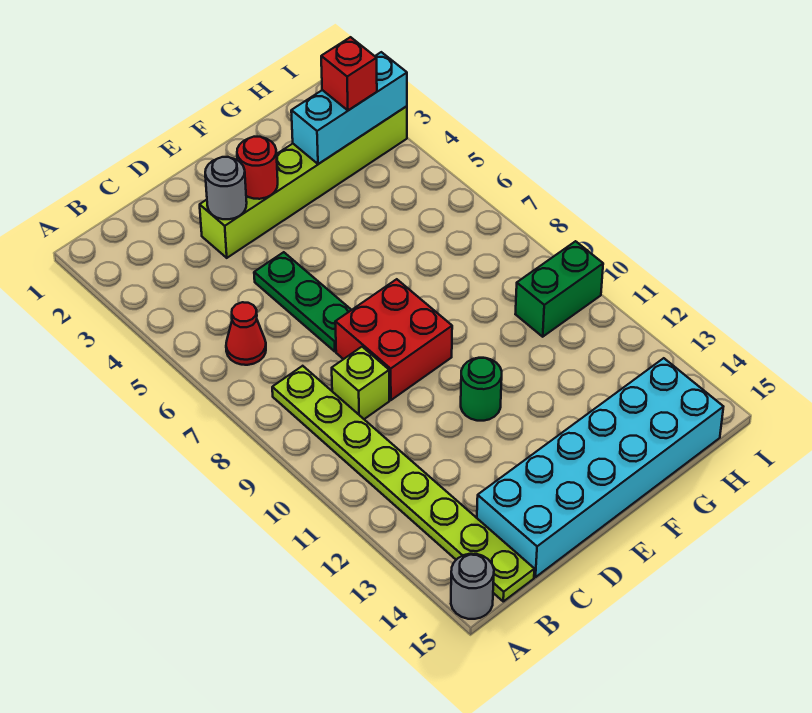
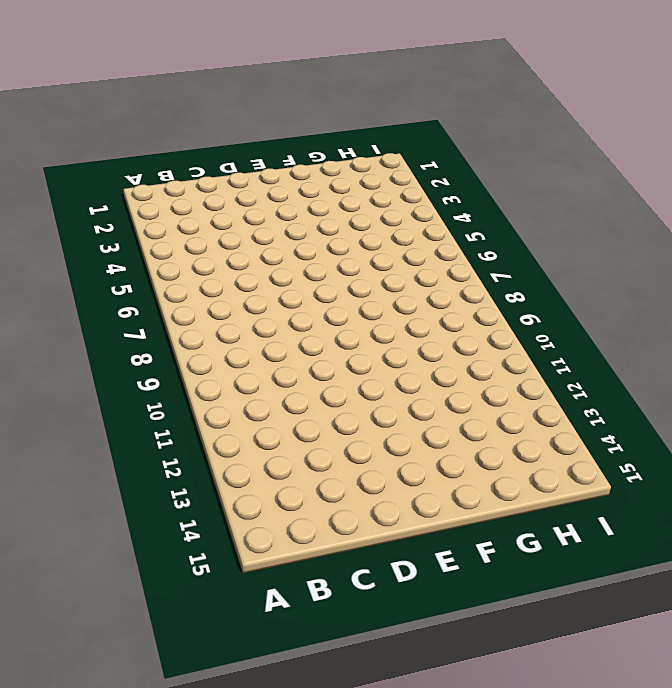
none -> grey 1x1 round brick [451,554,494,619]
none -> red 1x1 cone [226,302,266,365]
none -> lime 1x8 plate [272,366,534,601]

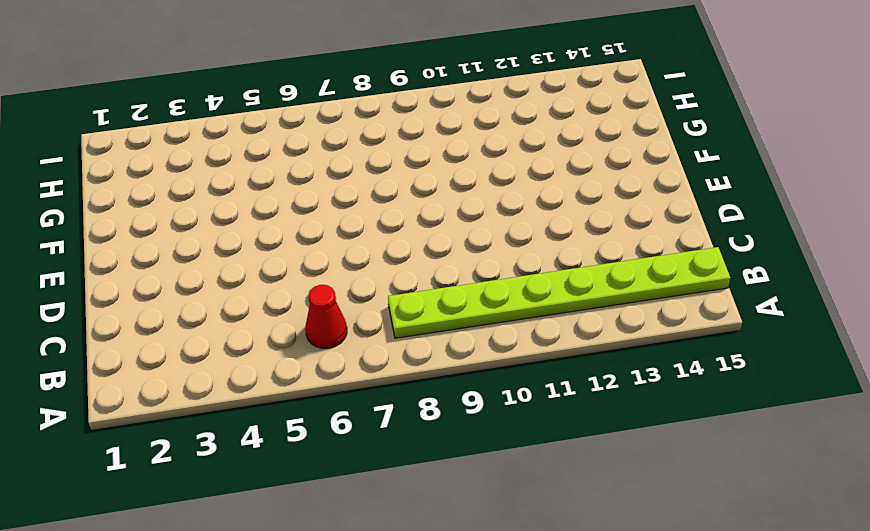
none -> grey 1x1 round brick [451,554,494,619]
none -> lime 1x1 brick [332,347,389,419]
none -> cyan 2x6 brick [477,358,723,577]

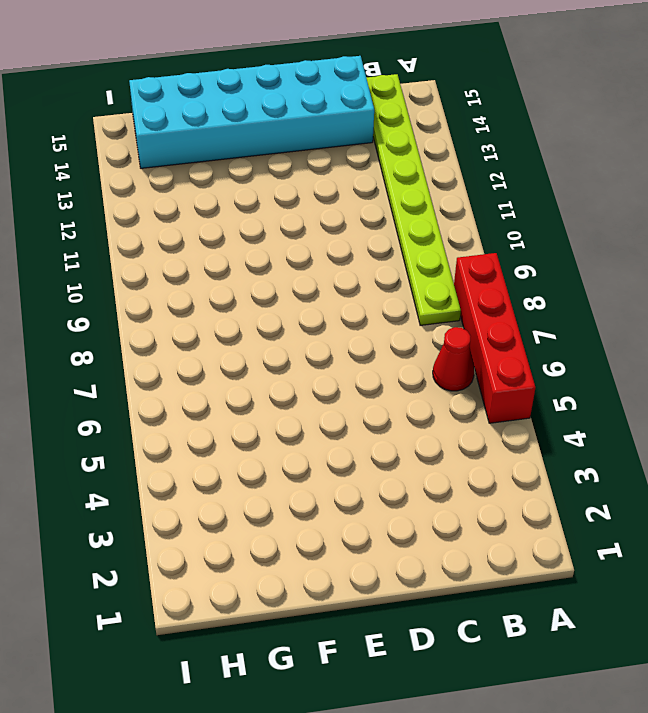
red 1x4 brick [454,253,535,423] -> none
none -> grey 1x1 round brick [451,554,494,619]
none -> lime 1x1 brick [332,347,389,419]
none -> lime 1x6 brick [200,106,407,258]

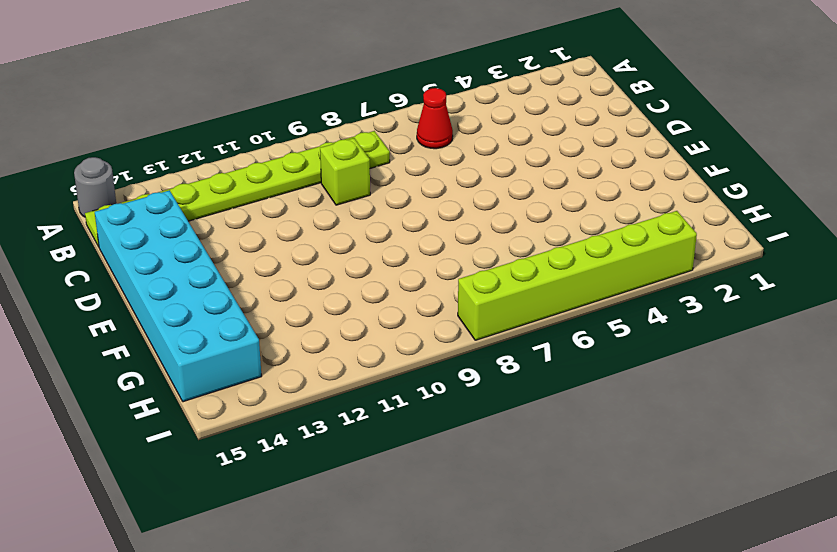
lime 1x6 brick [458,211,697,340] -> lime 1x6 brick turned to [200,106,407,258]
none -> green 1x3 plate [254,252,351,352]
none -> red 2x2 brick [335,279,452,400]
none -> green 1x1 round brick [461,358,502,421]

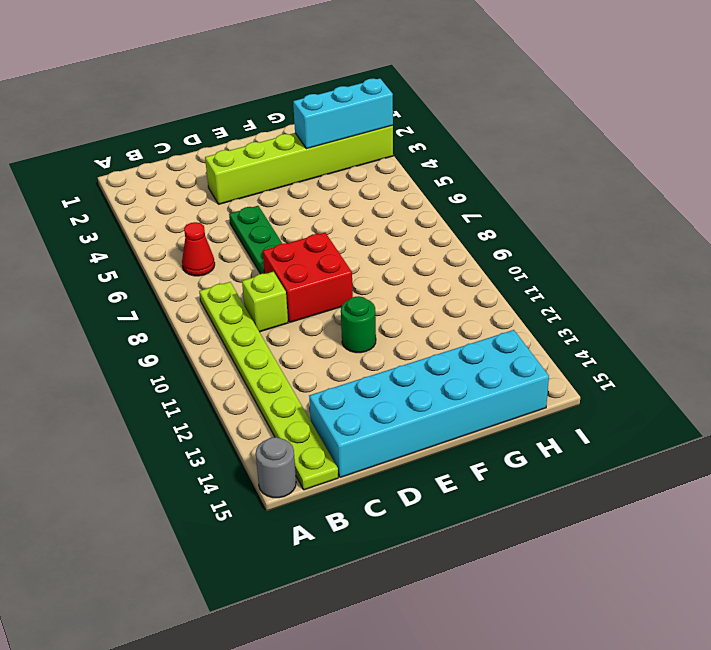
none -> green 1x2 brick [516,241,603,337]
none -> grey 1x1 round brick [205,157,247,219]
none -> red 1x1 round brick [237,137,278,199]

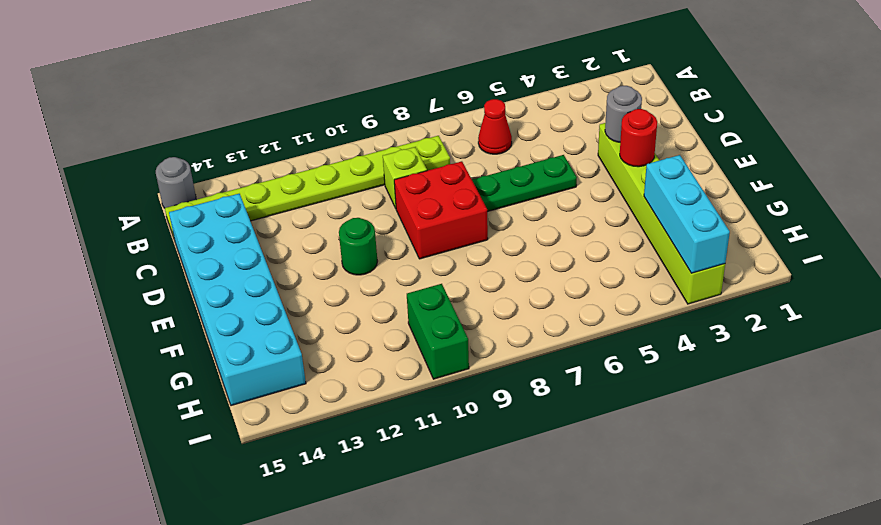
none -> red 1x1 brick [321,37,377,110]

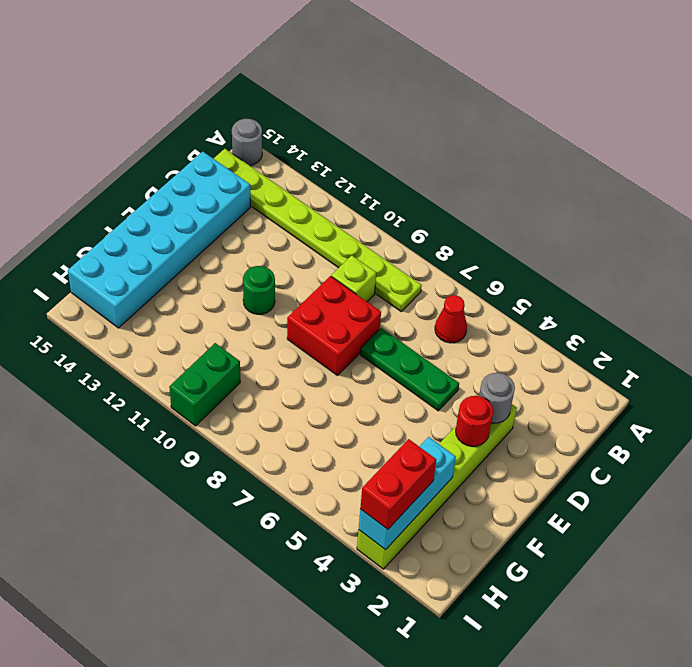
red 1x2 brick [360,439,436,529] -> red 1x1 brick [321,37,377,110]

